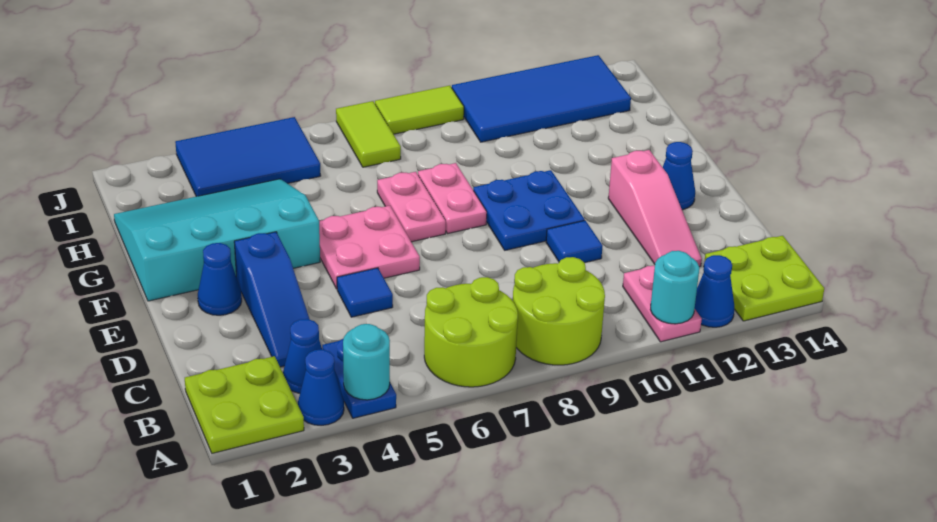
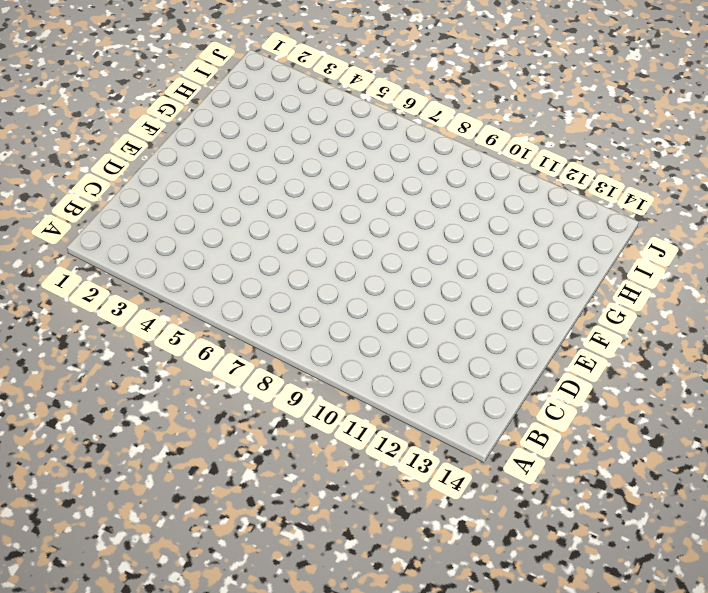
none -> lime 2x2 plate [185,356,304,453]
none -> blue 1x1 cone [298,350,344,425]
none -> blue 1x2 plate [322,339,396,418]

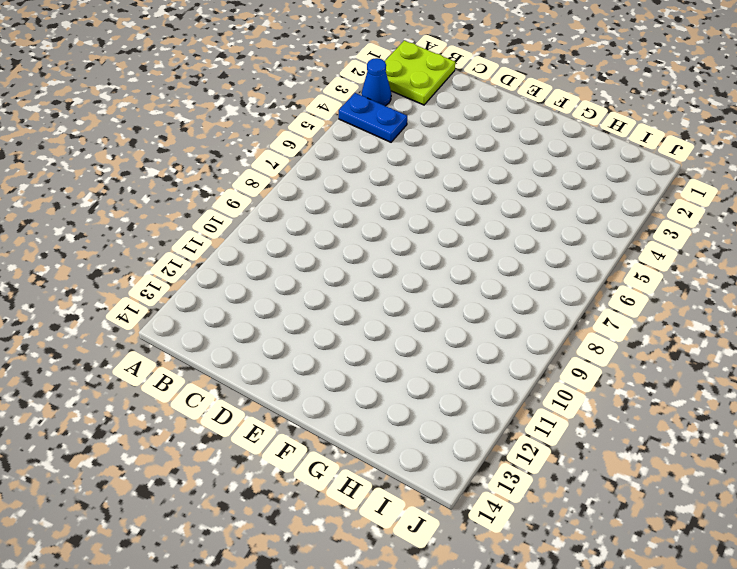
none -> lime 2x2 round brick [424,277,518,387]
none -> lime 2x2 round brick [513,257,605,365]
none -> pink 1x2 plate [623,266,702,342]

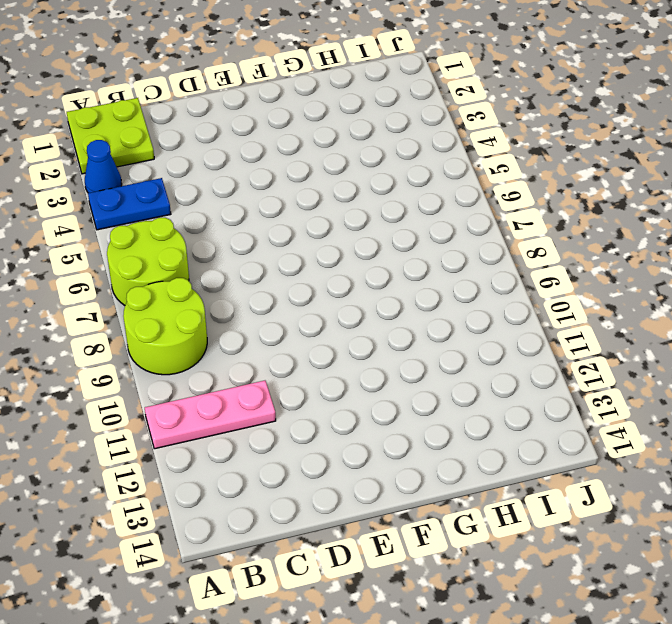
pink 1x3 plate [145,381,276,449] -> pink 1x2 plate [623,266,702,342]
none -> blue 1x1 cone [695,255,734,327]
none -> lime 2x2 plate [704,236,824,321]
none -> blue 1x1 cone [283,319,322,393]

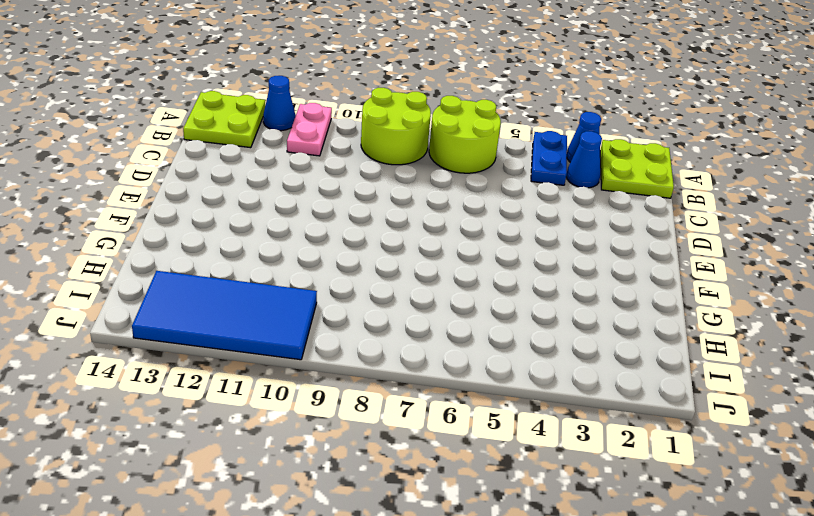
none -> blue 1x3 slope [234,232,310,367]
none -> pink 1x3 slope [608,150,702,267]
none -> blue 1x1 tile [337,268,393,317]

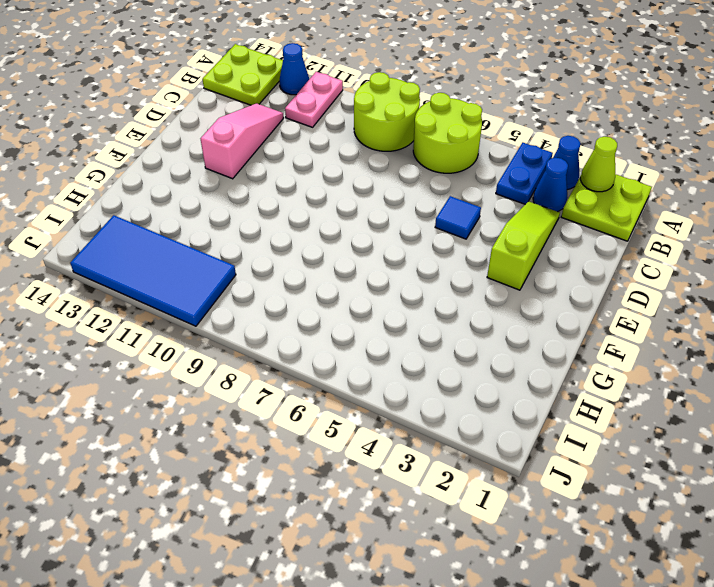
lime 1x1 cone [580,136,617,192] -> none
lime 1x3 slope [487,201,560,290] -> blue 1x3 slope [234,232,310,367]
none -> blue 1x1 tile [546,221,603,263]
none -> blue 1x1 cone [198,243,242,315]
none -> pink 2x2 plate [319,206,420,289]

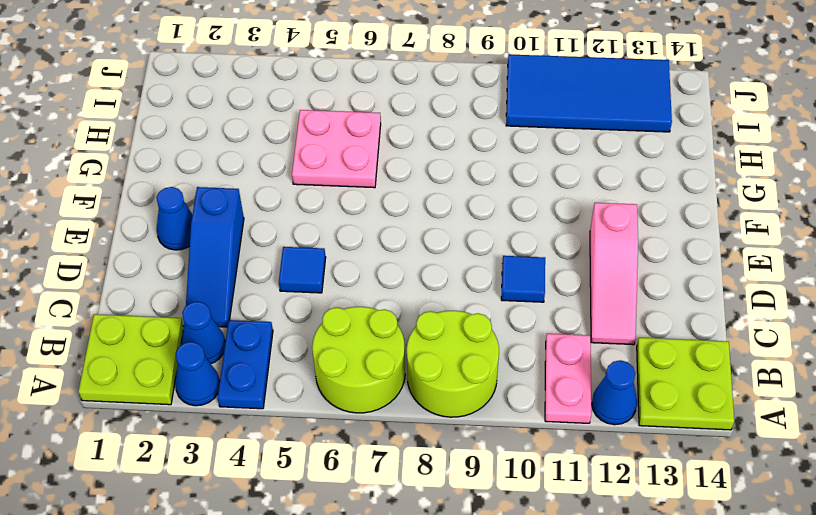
pink 2x2 plate [292,110,381,188] -> pink 2x2 plate moved to [319,206,420,289]
none -> blue 2x2 plate [473,170,585,250]
none -> blue 1x1 cone [663,142,695,210]
none -> cyan 3x4 slope [114,179,320,301]

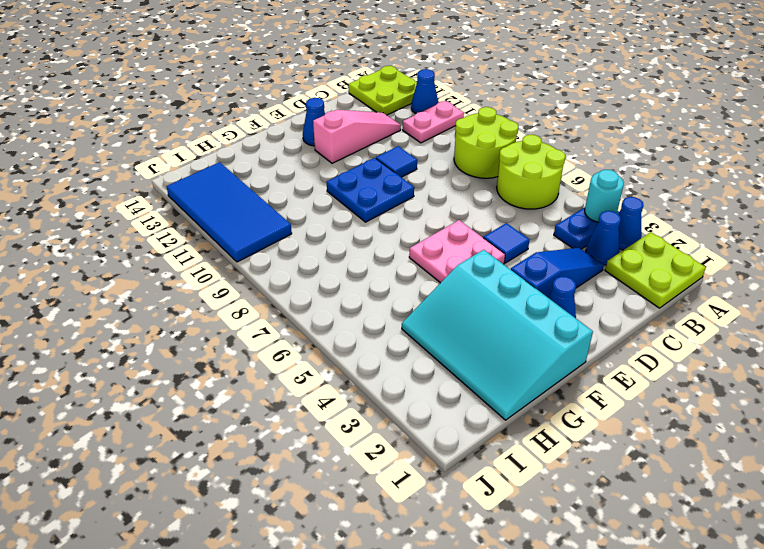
none -> pink 1x2 plate [377,172,446,242]
none -> pink 1x2 plate [418,163,487,234]
none -> blue 2x3 tile [175,117,321,197]

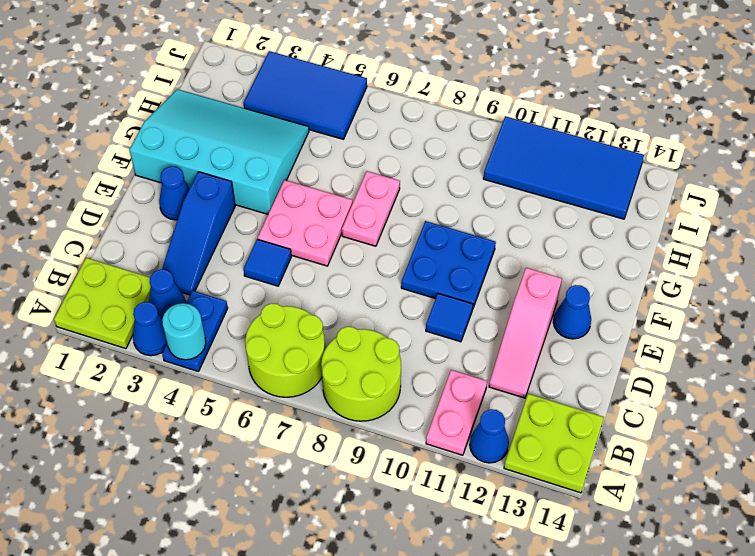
none -> pink 1x2 plate [418,163,487,234]
none -> lime 1x2 tile [336,101,401,167]
none -> lime 1x2 tile [375,86,464,134]

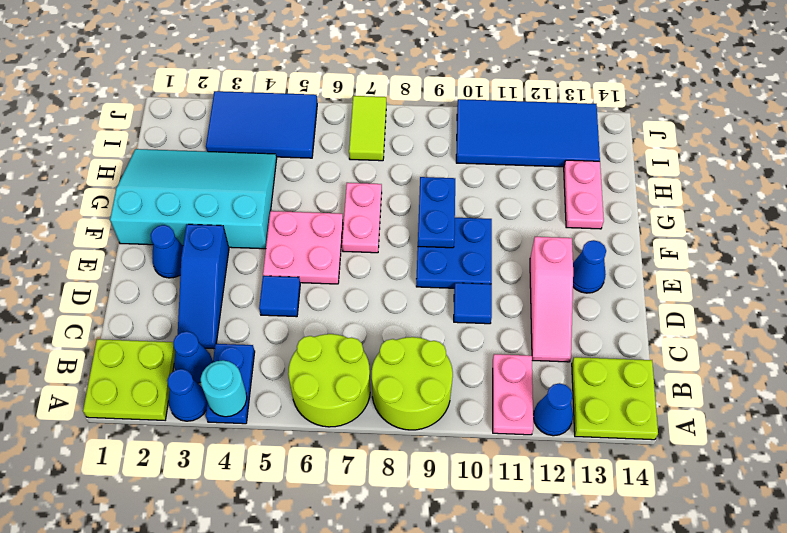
blue 1x2 plate [418,177,455,248] -> none
pink 1x2 plate [564,160,604,229] -> pink 1x2 plate moved to [418,163,487,234]
none -> lime 1x2 tile [375,86,464,134]
none -> cyan 1x1 round brick [651,251,699,324]

